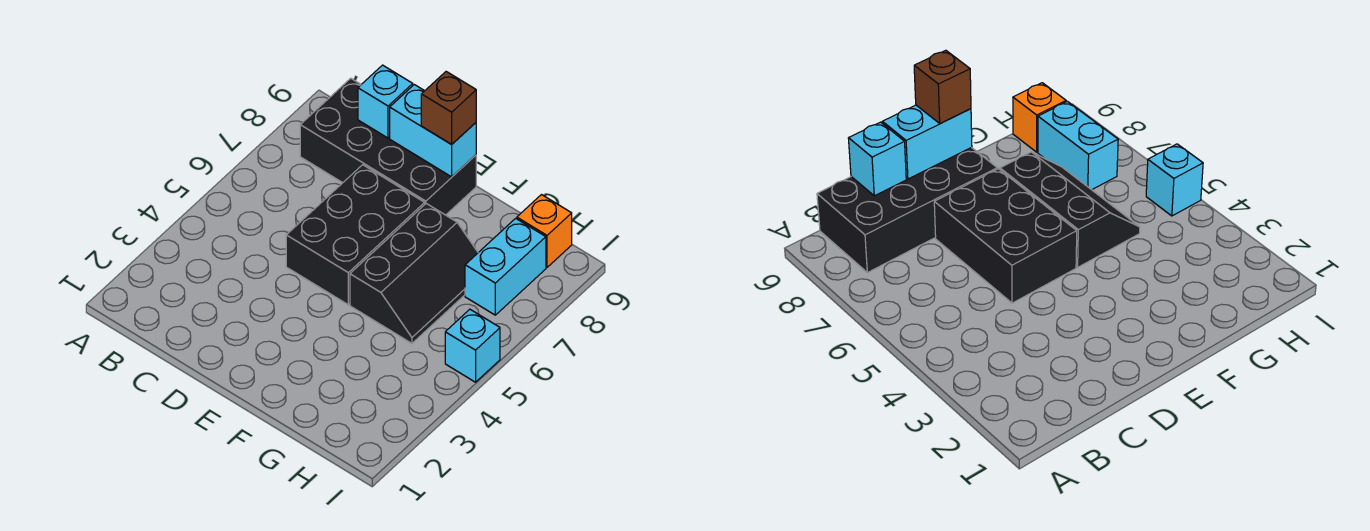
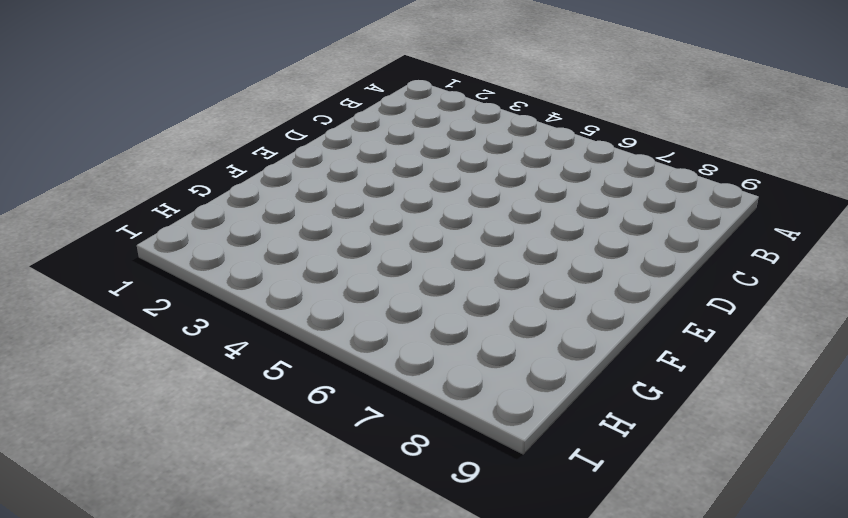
none -> black 2x4 brick [300,78,476,215]
none -> black 2x3 brick [286,165,425,305]

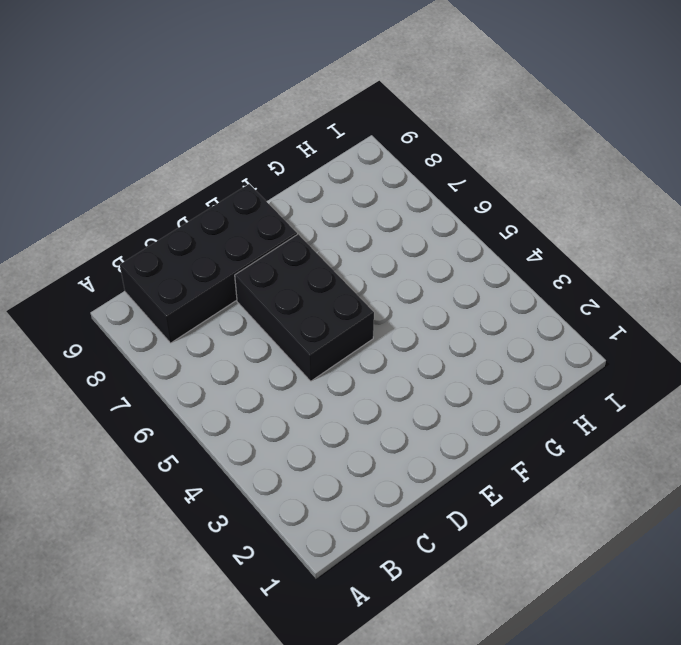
none -> black 2x3 slope [350,204,478,343]
none -> cyan 1x2 brick [465,218,546,315]

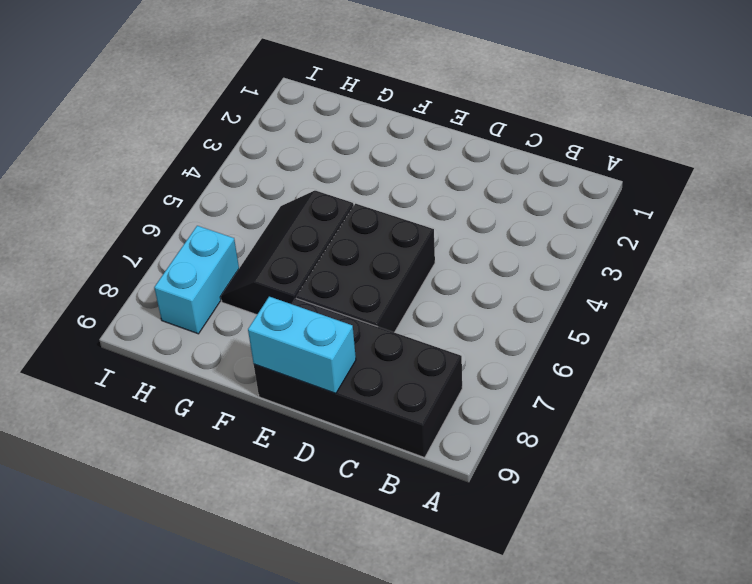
none -> orange 1x1 brick [517,195,572,267]
none -> cyan 1x1 brick [445,309,500,382]

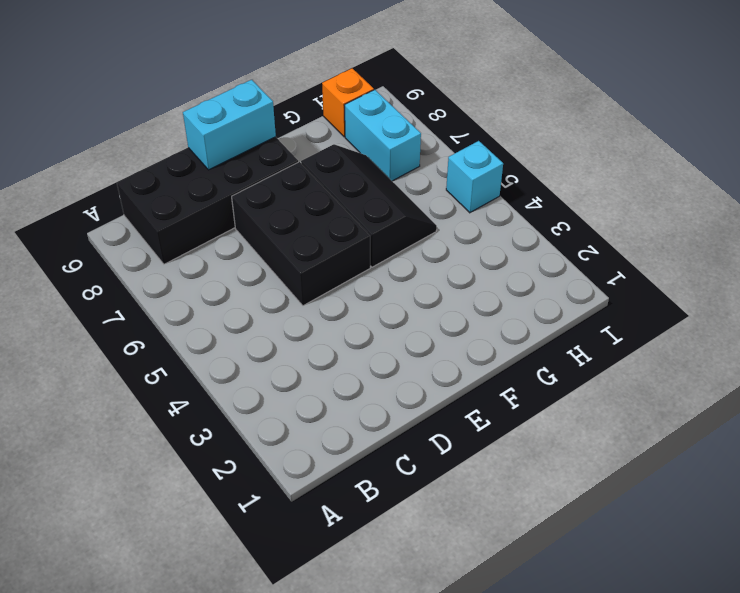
none -> cyan 1x1 brick [358,65,413,138]
none -> brown 1x1 brick [421,72,476,144]

